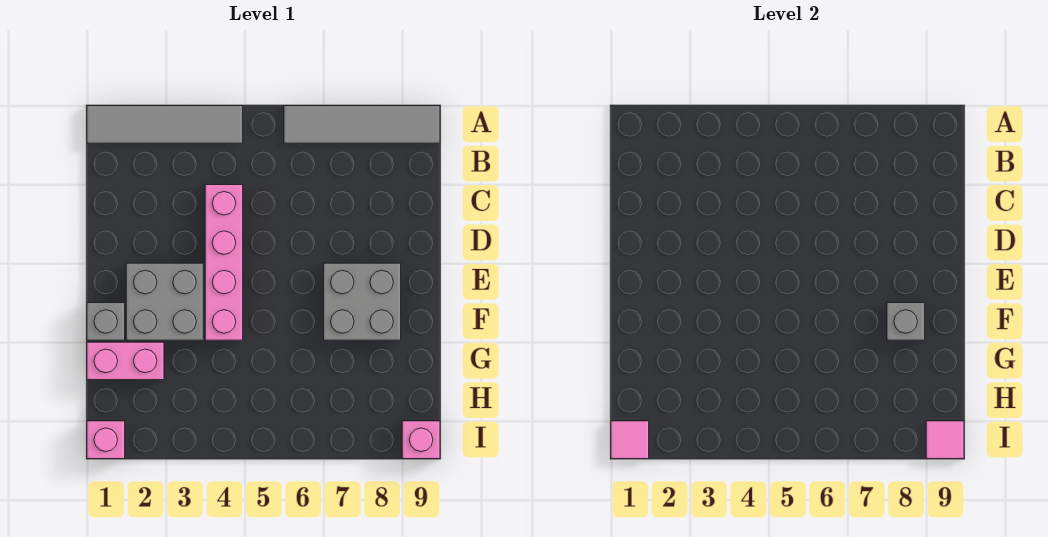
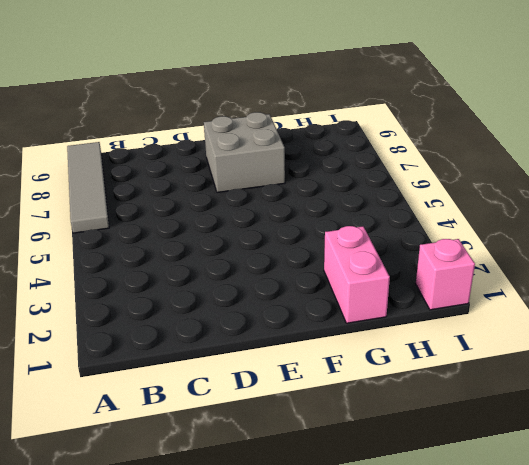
none -> grey 1x4 tile [87,106,243,143]
none -> pink 1x4 brick [205,185,243,340]
none -> grey 2x2 brick [126,263,203,340]

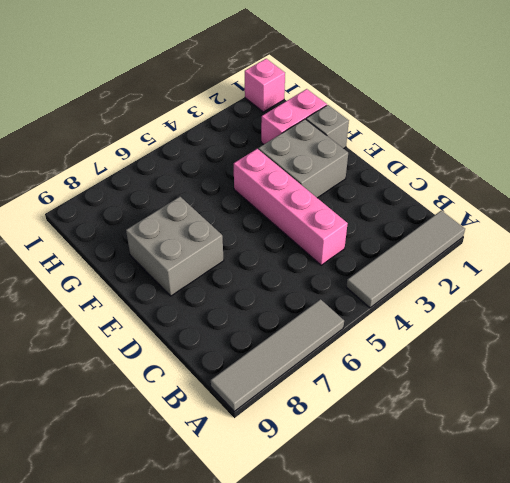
none -> pink 1x1 brick [402,421,440,459]
none -> grey 1x1 brick [887,303,925,340]
none -> pink 1x1 tile [611,421,649,459]

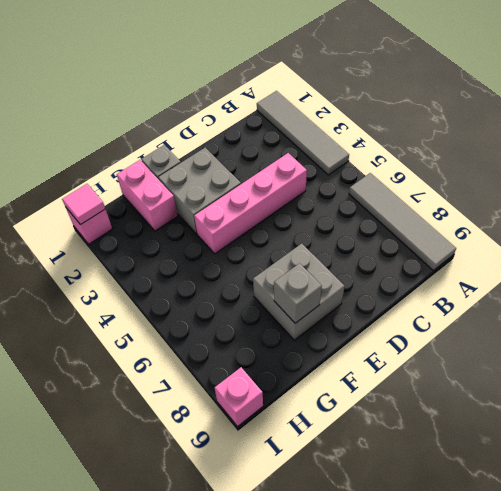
none -> pink 1x1 tile [926,421,964,459]

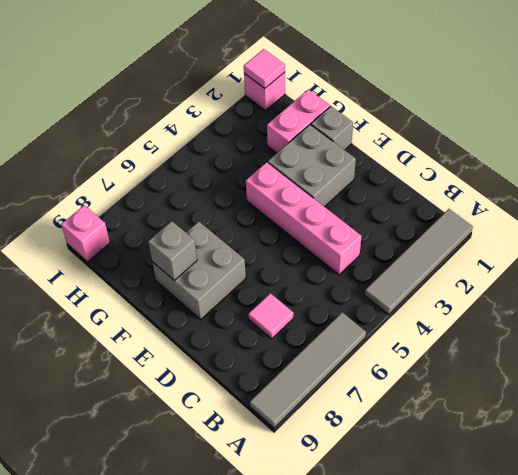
pink 1x1 tile [248,293,294,339] -> pink 1x1 tile moved to [926,421,964,459]

